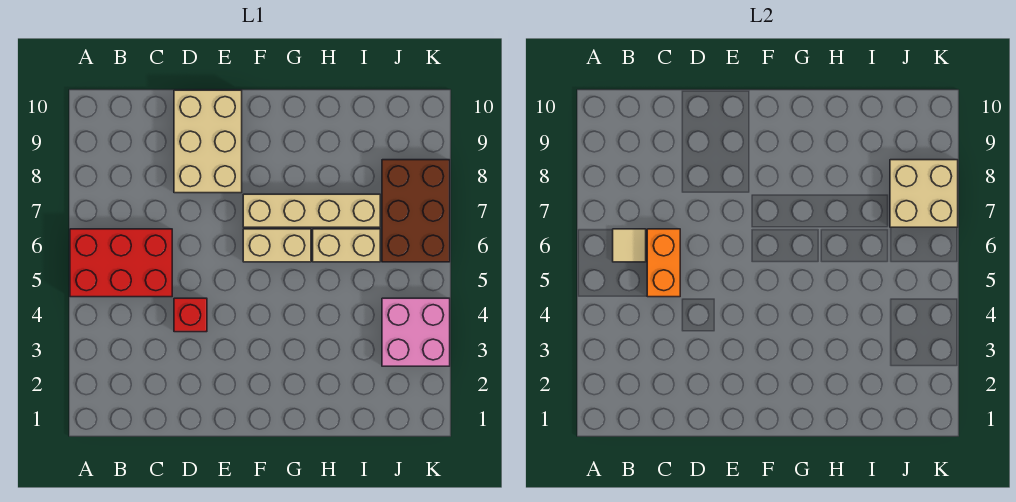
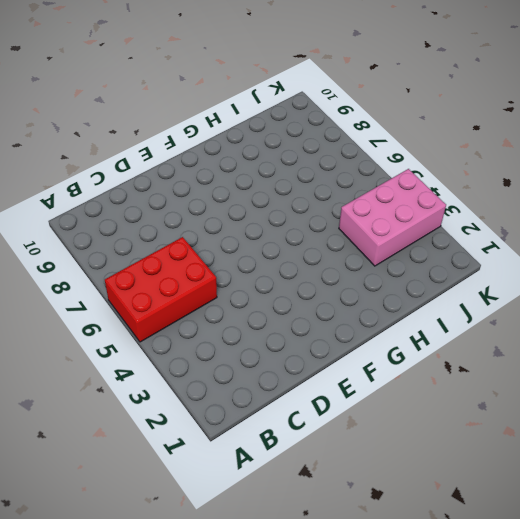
pink 2x3 brick [339,169,446,266] -> pink 2x2 brick [382,298,450,366]
none -> red 1x1 brick [174,298,207,332]
none -> tan 2x3 brick [174,90,242,193]

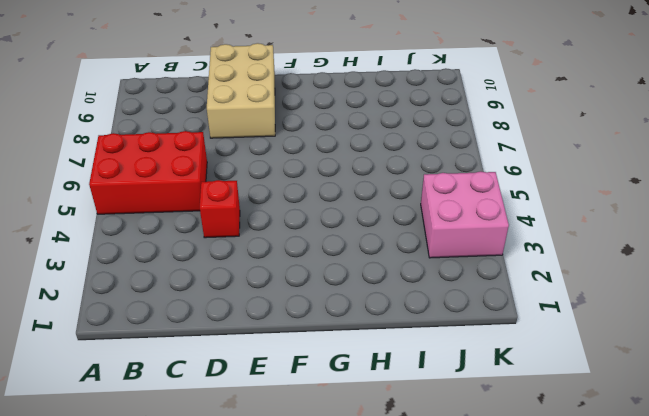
none -> tan 1x2 brick [243,229,311,262]
none -> tan 1x4 brick [243,194,380,227]

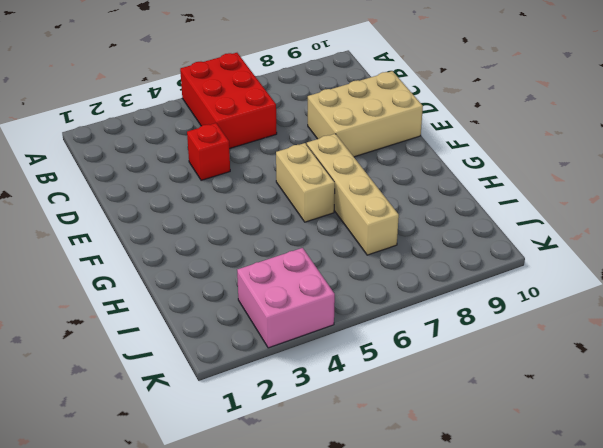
none -> tan 1x2 brick [313,229,380,262]
none -> brown 2x3 brick [382,160,450,262]

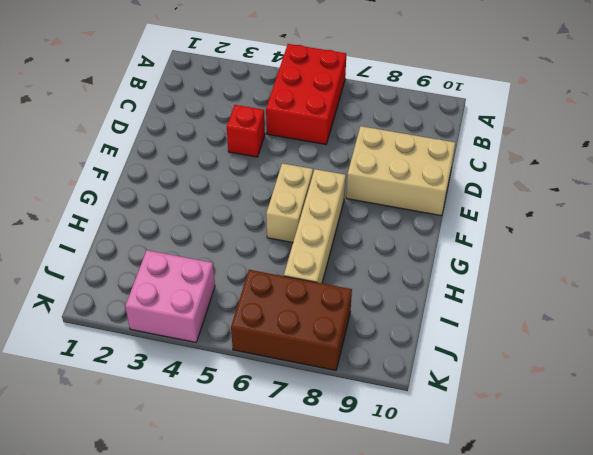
none -> tan 1x2 brick [313,229,380,262]
none -> tan 1x1 tile [613,229,646,262]

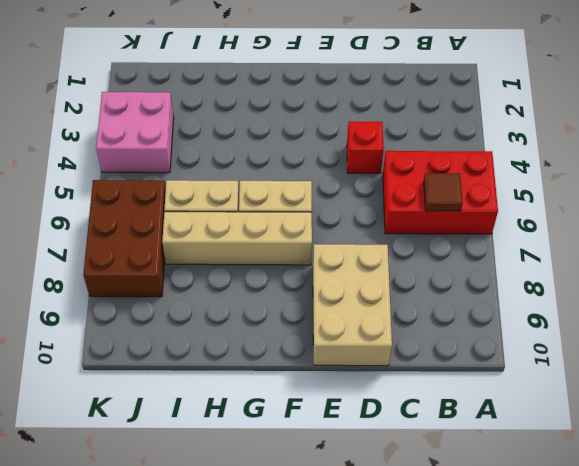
brown 1x1 tile [424,173,463,211] -> tan 1x1 tile [613,229,646,262]
none -> orange 1x2 brick [647,229,680,297]
none -> tan 2x2 brick [890,160,958,227]

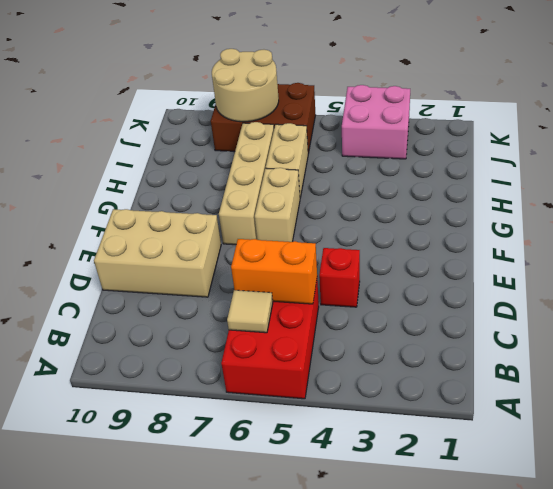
tan 2x2 round brick [212,49,279,122] -> tan 2x2 brick [890,160,958,227]

